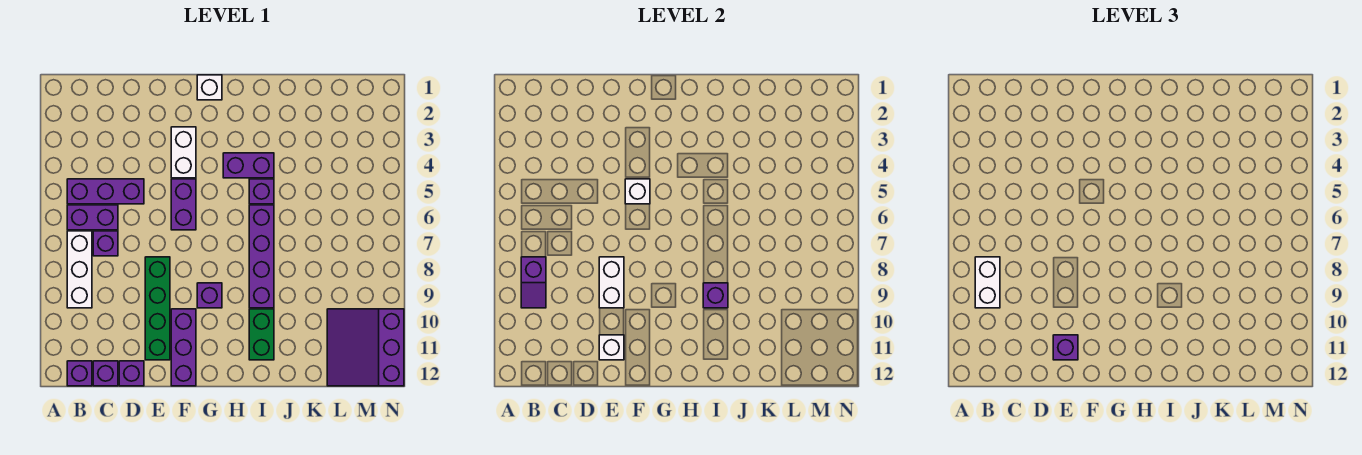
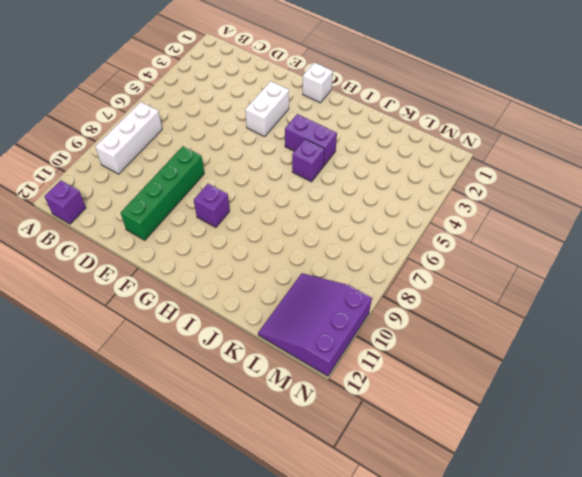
none -> purple 1x3 brick [67,179,144,204]
none -> purple 1x2 brick [67,205,118,230]
none -> purple 1x1 brick [93,231,118,256]

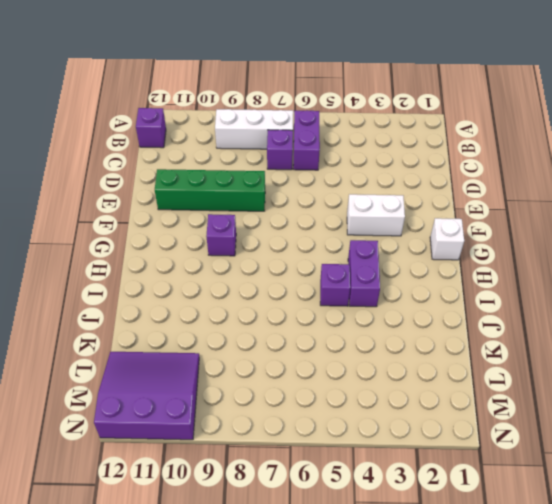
none -> purple 1x3 brick [67,179,144,204]
none -> purple 1x1 brick [93,361,118,386]
none -> purple 1x1 brick [119,361,144,386]

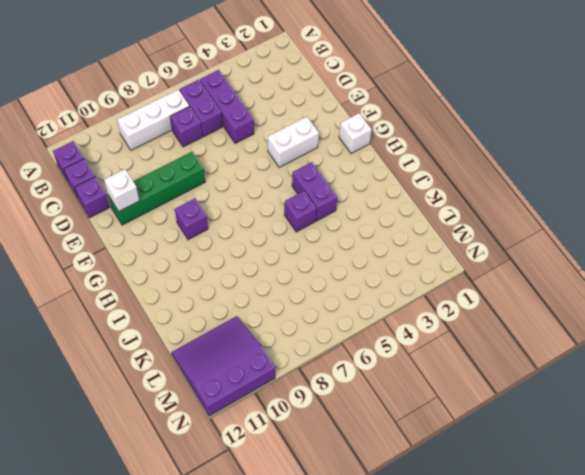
none -> purple 1x2 brick [171,179,196,230]
none -> purple 1x3 brick [171,309,196,386]
none -> purple 1x4 brick [249,205,274,308]

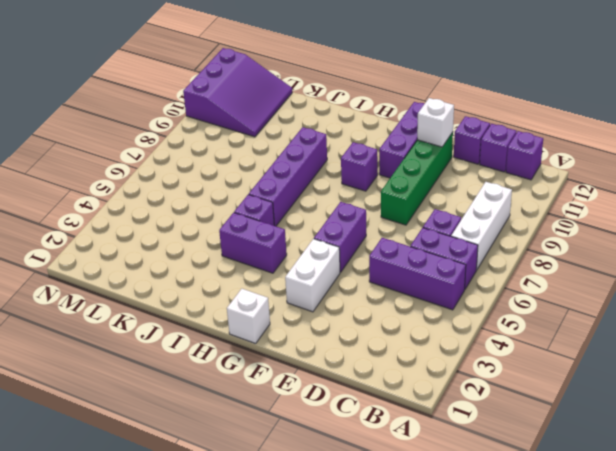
none -> green 1x2 brick [249,309,274,360]
none -> purple 1x2 slope [521,257,546,308]
none -> white 1x2 brick [599,257,624,308]

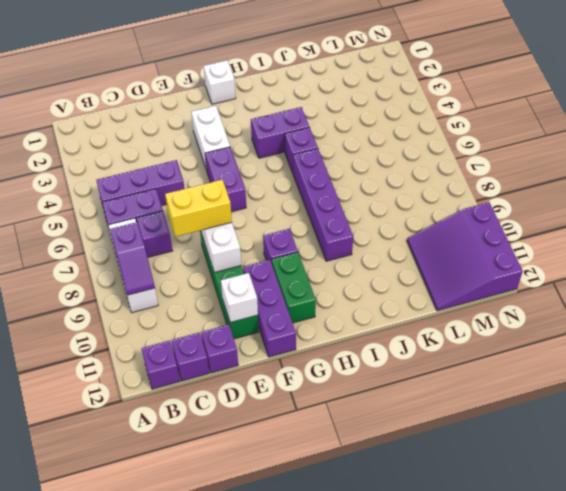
yellow 1x2 brick [165,180,232,237] -> none
green 1x2 brick [272,252,316,323] -> green 1x2 brick moved to [249,309,274,360]
none -> white 1x1 brick [625,179,650,204]
none -> purple 1x1 brick [703,283,728,308]
none -> white 1x2 brick [975,257,1000,308]

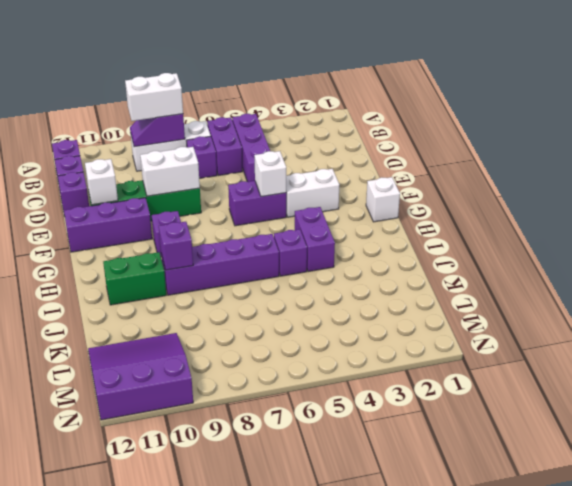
none -> purple 1x1 brick [1053,335,1078,360]

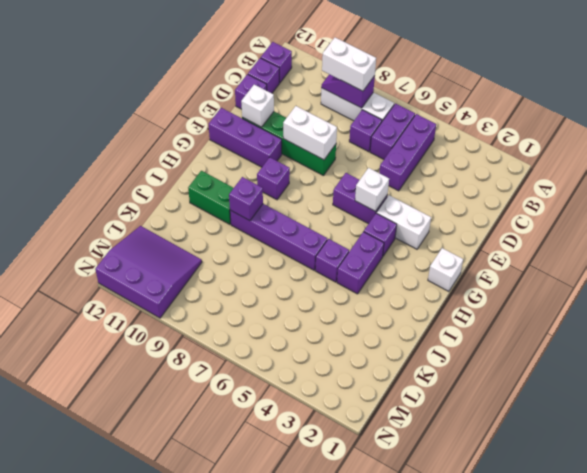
purple 1x1 brick [364,213,397,256] -> purple 1x1 brick moved to [1053,335,1078,360]

